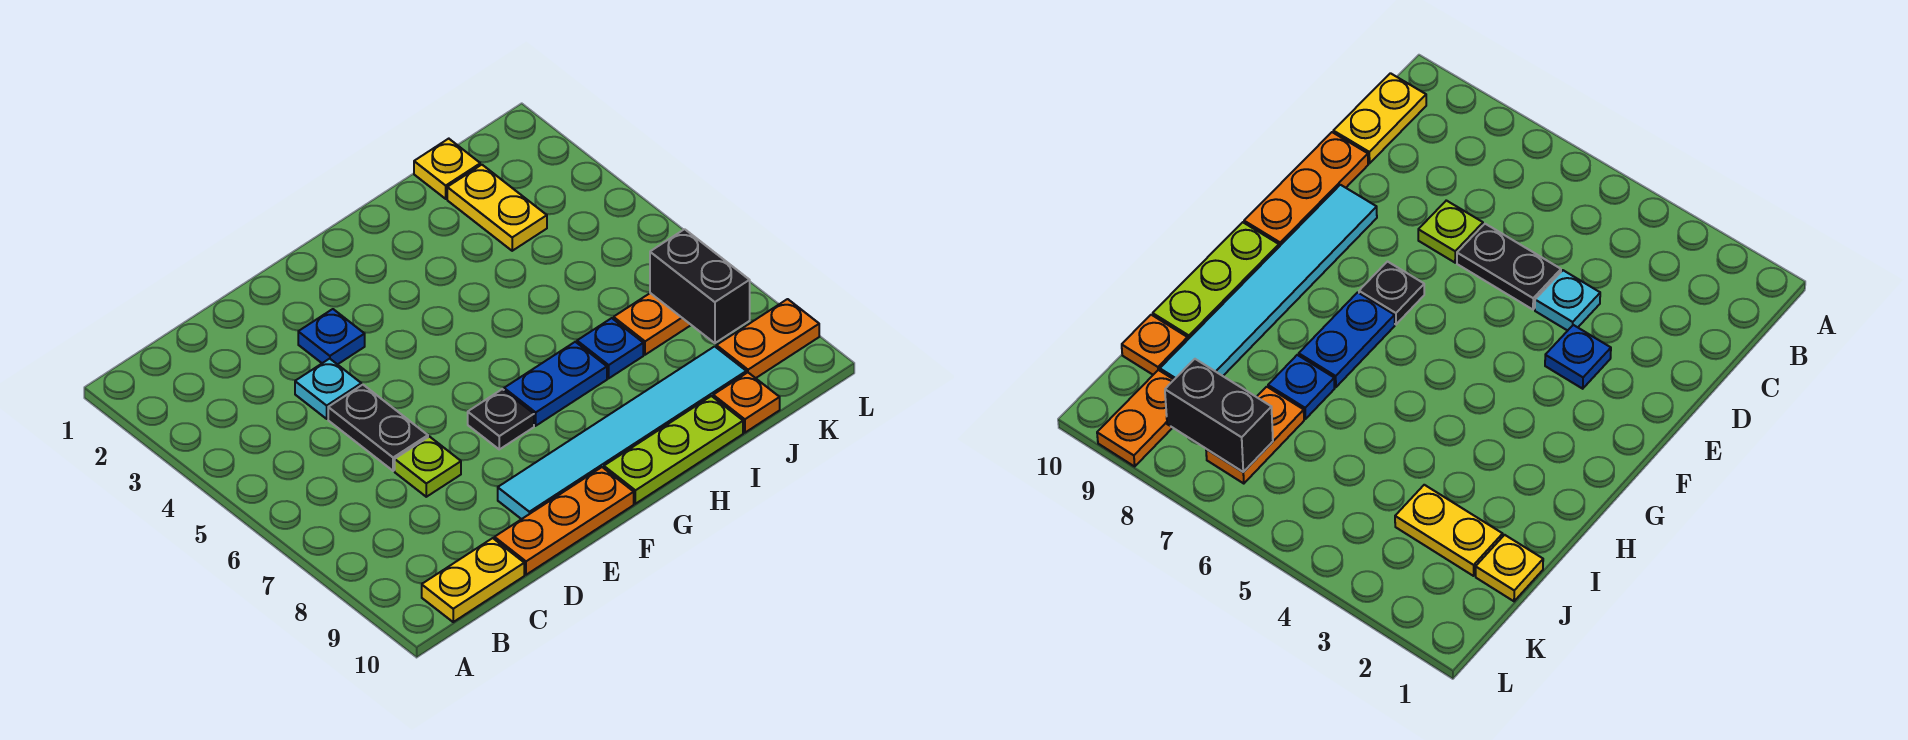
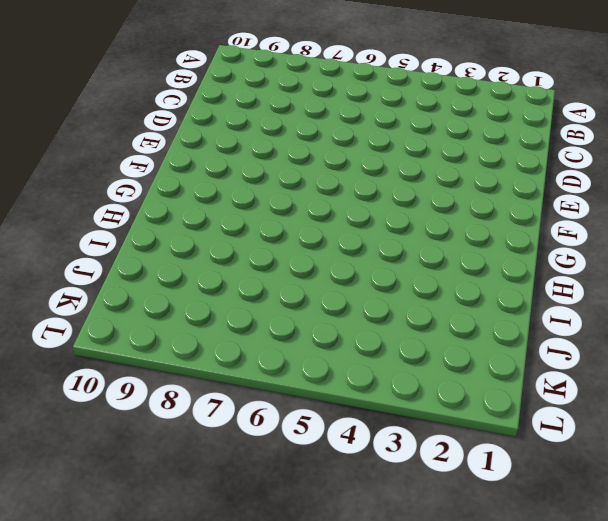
none -> yellow 1x2 plate [422,538,524,622]
none -> cyan 1x1 plate [295,359,361,419]
none -> black 1x2 plate [328,385,428,471]

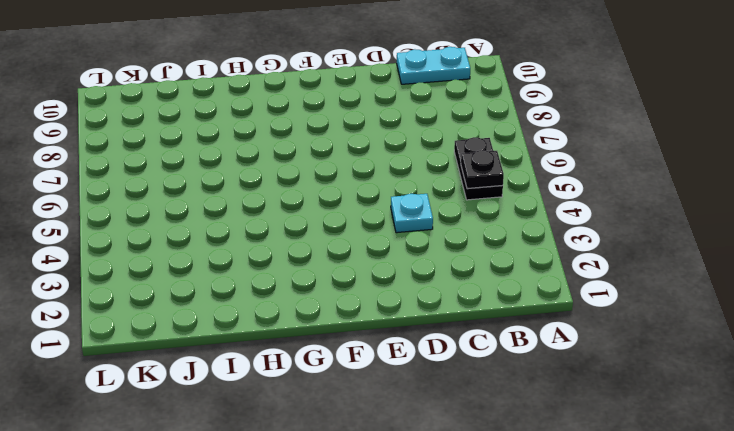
black 1x2 plate [454,137,503,200] -> black 1x2 plate moved to [328,385,428,471]
black 1x1 plate [461,150,504,189] -> black 1x1 plate moved to [468,389,534,449]
cyan 1x2 plate [397,47,470,84] -> yellow 1x2 plate [422,538,524,622]
none -> lime 1x1 plate [395,437,461,497]
none -> orange 1x3 plate [494,467,634,575]
none -> blue 1x1 plate [298,309,365,365]

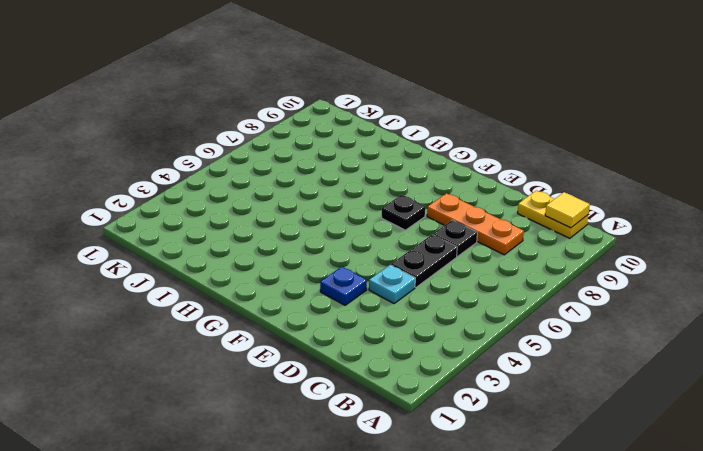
yellow 1x1 tile [545,192,590,228] -> none
orange 1x3 plate [427,193,524,255] -> orange 1x3 plate moved to [494,467,634,575]
black 1x1 plate [433,220,477,256] -> lime 1x1 plate [395,437,461,497]
none -> cyan 1x6 tile [498,346,746,519]
none -> blue 1x2 plate [504,342,607,426]
none -> lime 1x3 plate [604,396,743,504]

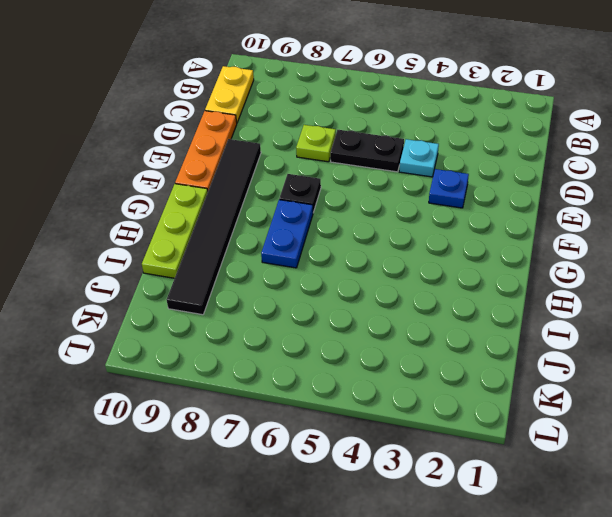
black 1x6 tile [167,139,261,315] -> cyan 1x6 tile [498,346,746,519]
none -> blue 1x1 plate [577,318,643,378]
none -> yellow 1x1 plate [414,139,480,199]
none -> yellow 1x2 plate [447,165,547,251]

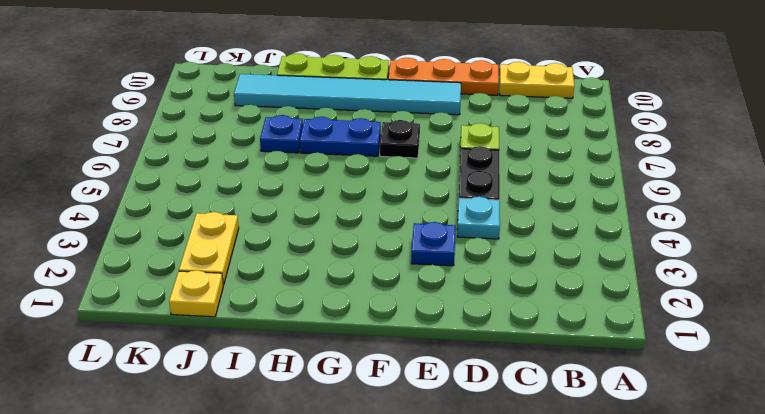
none -> orange 1x2 plate [614,293,691,355]
none -> orange 1x1 plate [713,373,780,433]
none -> orange 1x2 plate [716,299,819,378]

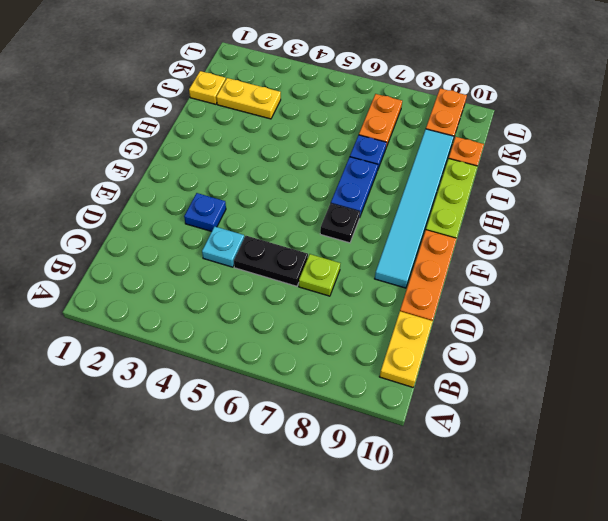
none -> black 1x2 brick [650,229,750,343]

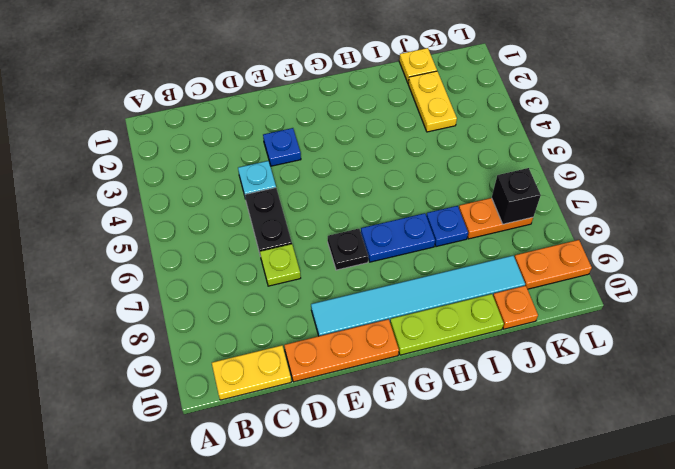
black 1x1 brick [492,168,541,224] -> black 1x2 brick [650,229,750,343]

